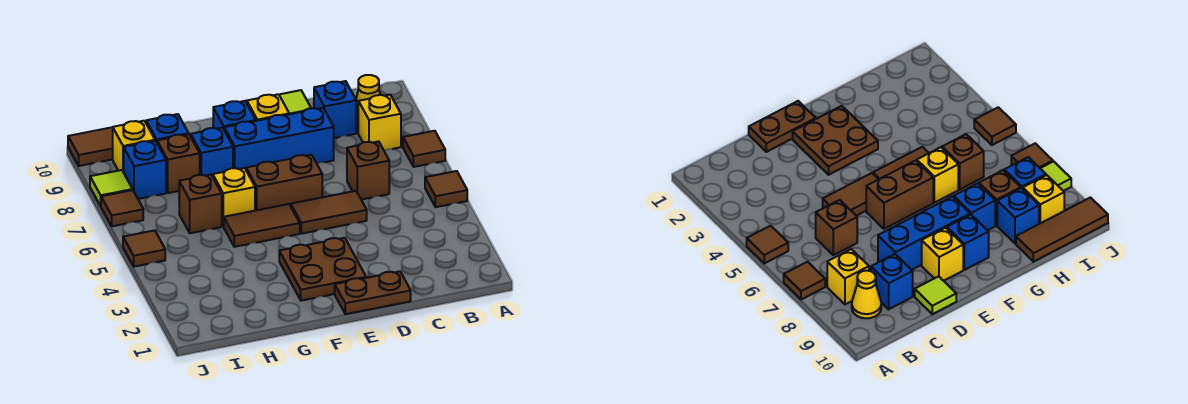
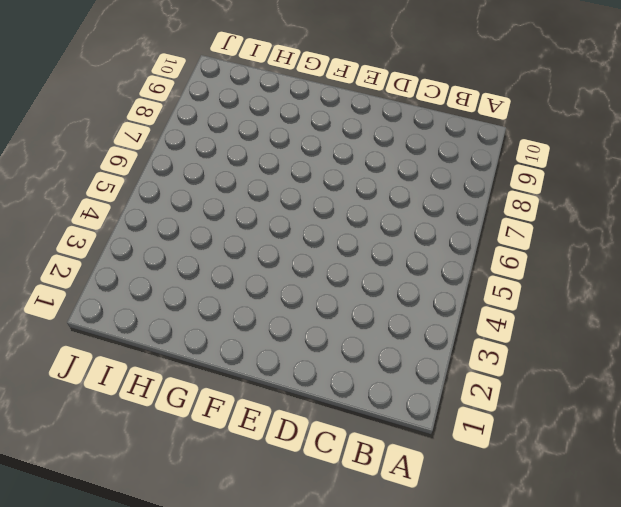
none -> brown 1x1 tile [425,171,467,207]
none -> brown 1x1 tile [403,131,445,167]
none -> yellow 1x1 brick [358,95,401,150]

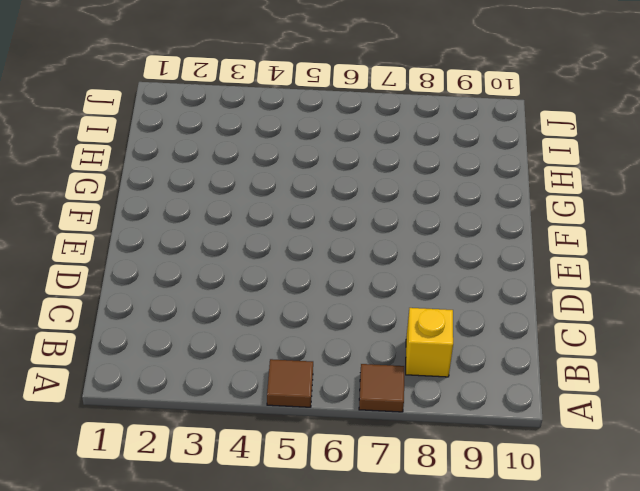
none -> yellow 1x1 cone [356,75,380,128]
none -> brown 1x1 brick [347,141,389,200]
none -> blue 1x1 brick [314,81,356,138]

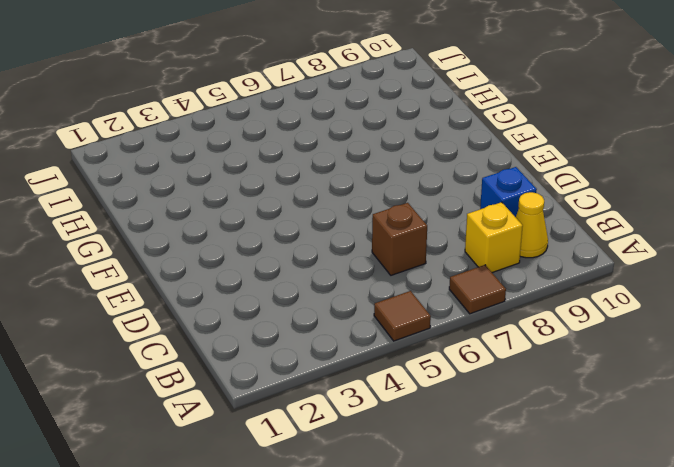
none -> brown 1x2 plate [335,271,411,314]
none -> brown 1x2 tile [291,191,367,234]
none -> blue 1x3 brick [224,108,334,169]

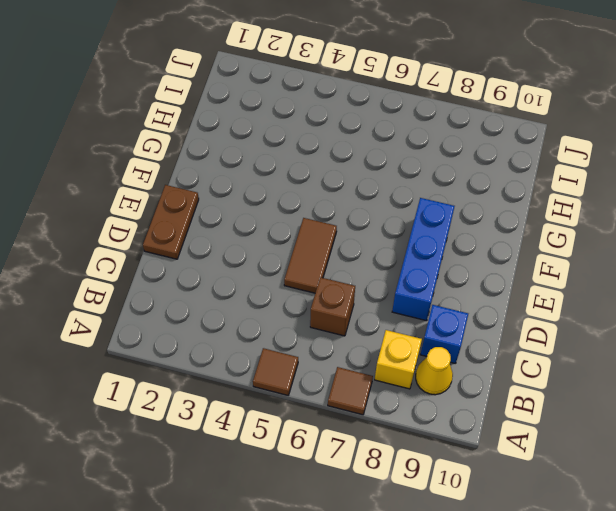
none -> lime 1x1 tile [279,90,311,114]
none -> brown 2x2 plate [279,238,366,301]
none -> brown 1x2 brick [246,155,322,211]

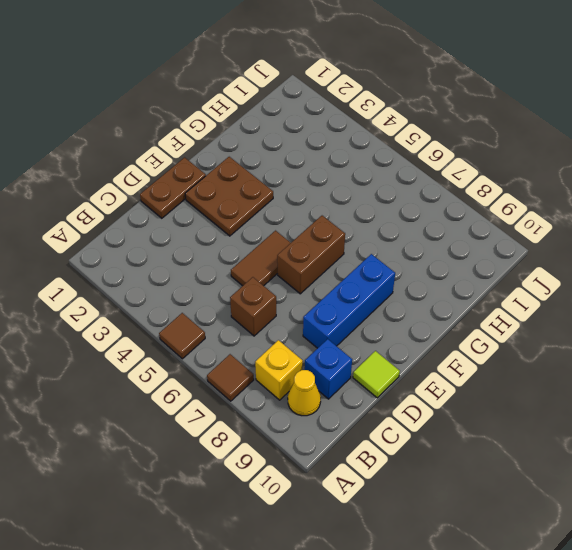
none -> yellow 1x1 brick [247,94,289,121]
none -> brown 1x2 tile [223,204,300,247]
none -> blue 1x1 brick [213,101,256,129]

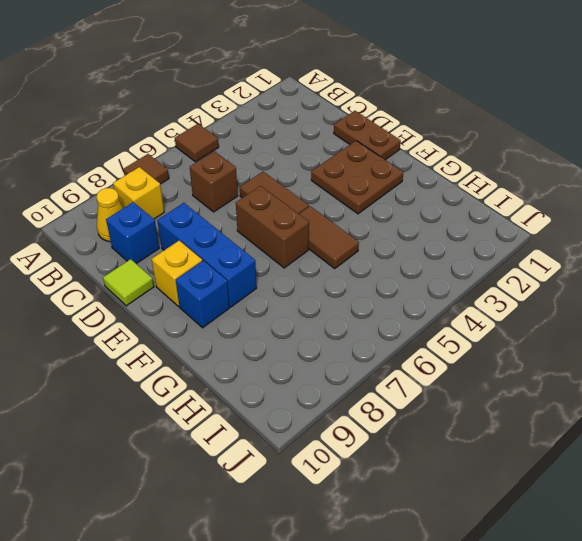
none -> yellow 1x1 brick [213,168,255,226]
none -> blue 1x1 brick [191,128,233,177]
none -> brown 1x1 brick [179,175,222,233]

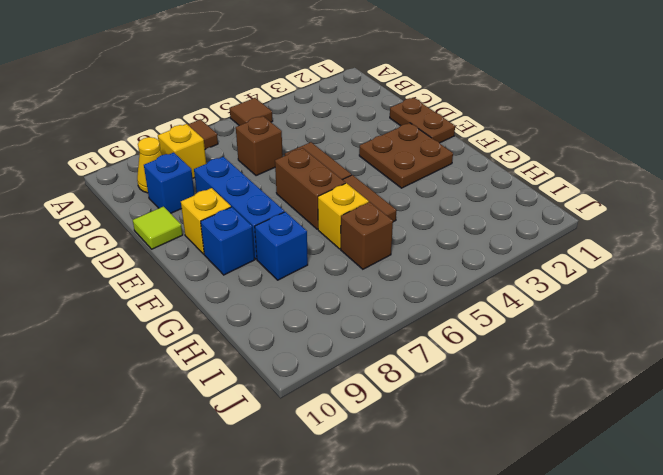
none -> brown 1x1 brick [157,134,200,193]
none -> blue 1x1 brick [146,114,189,142]
none -> brown 1x3 tile [68,121,146,166]

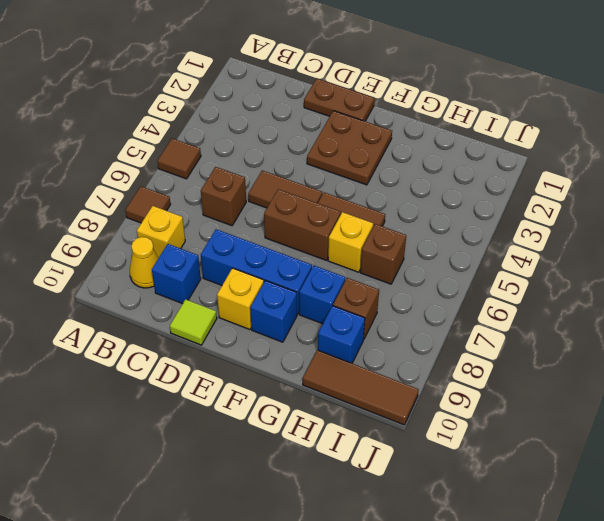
none -> blue 1x1 brick [124,141,166,199]
none -> yellow 1x1 brick [113,121,155,172]
none -> brown 1x1 tile [123,230,165,267]

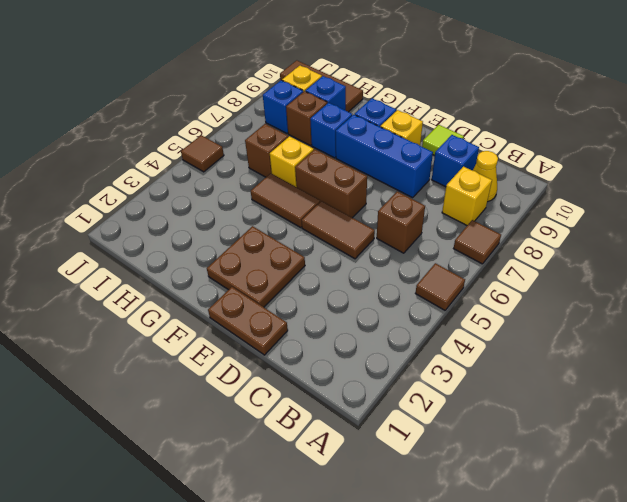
none -> brown 1x1 tile [101,190,143,226]
none -> lime 1x1 tile [90,170,132,206]

